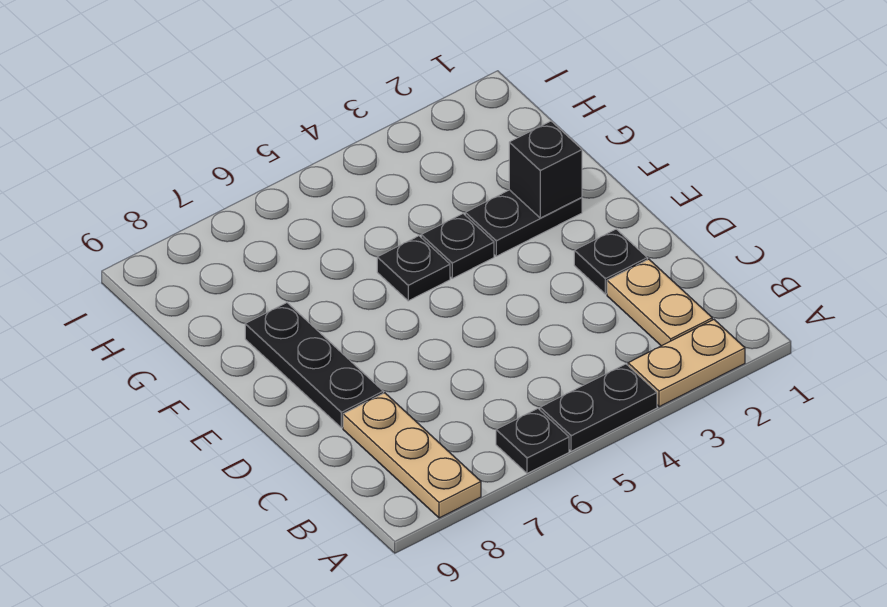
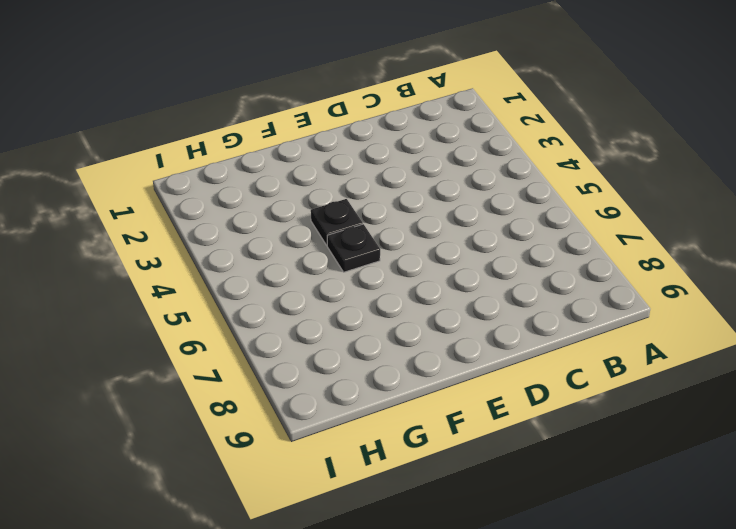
none -> tan 1x2 plate [628,320,745,407]
none -> black 1x2 plate [540,364,657,451]

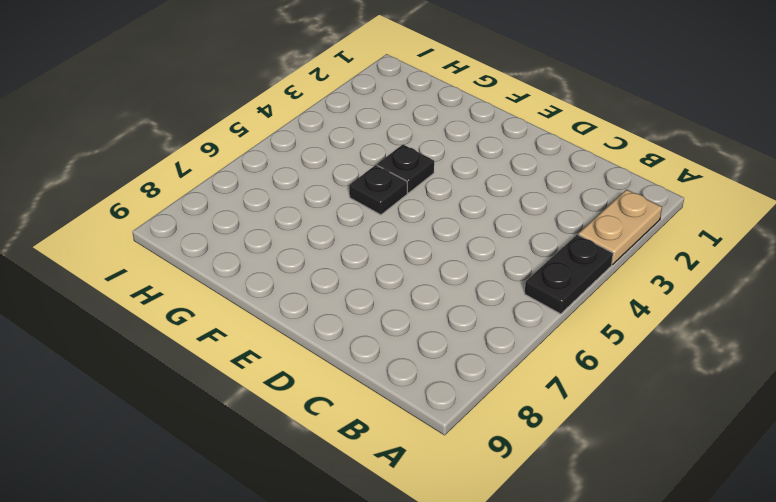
none -> black 1x1 plate [496,409,569,473]
none -> tan 1x3 plate [343,393,481,518]

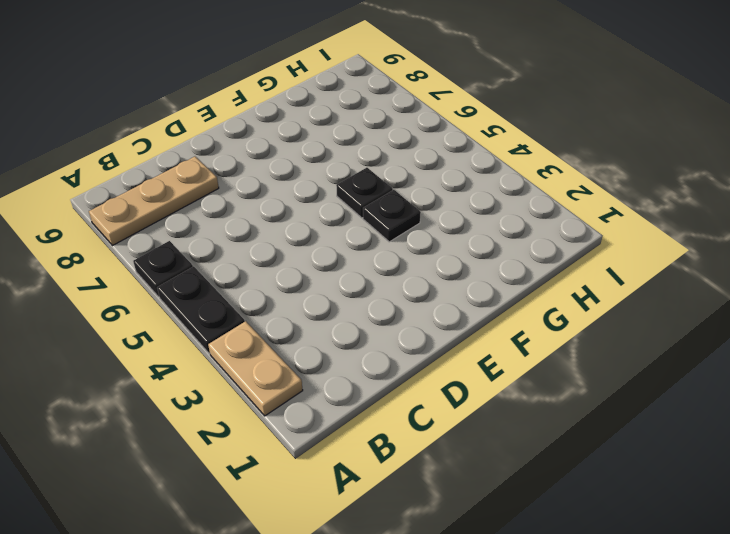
none -> tan 1x2 plate [607,259,712,346]
none -> black 1x1 plate [574,229,647,294]

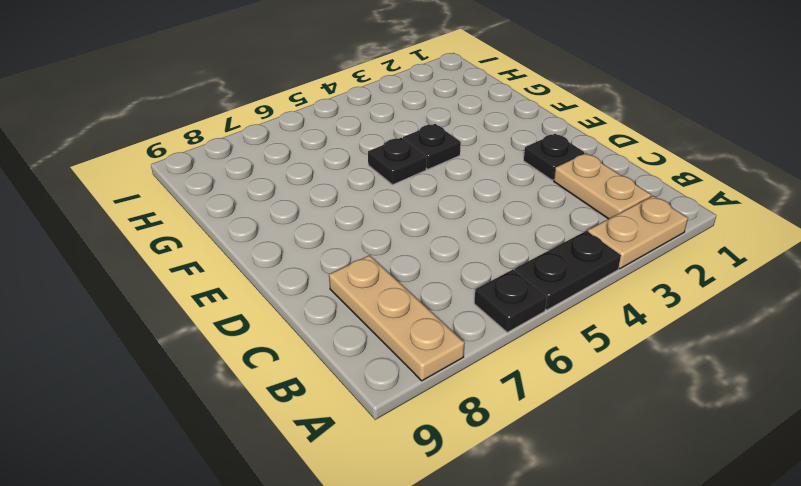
none -> black 1x3 plate [245,303,383,428]
none -> black 1x2 plate [465,190,582,256]

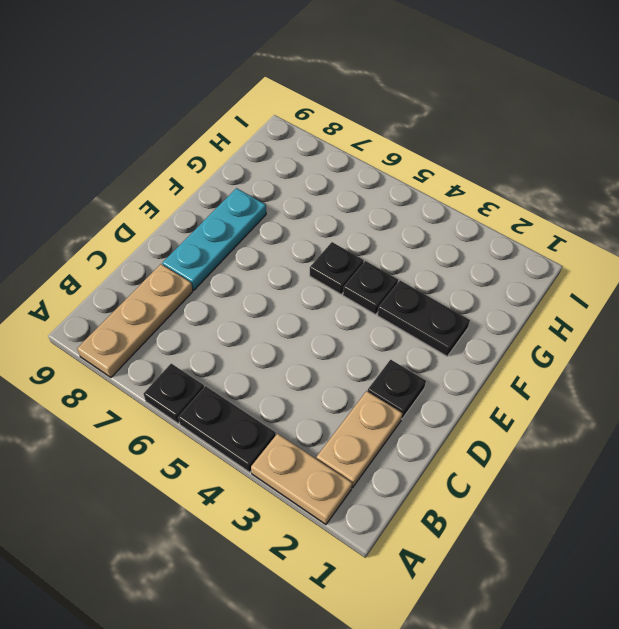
cyan 1x3 plate [162,188,266,290] -> black 1x3 plate [245,303,383,428]
none -> black 1x1 brick [509,121,582,218]

